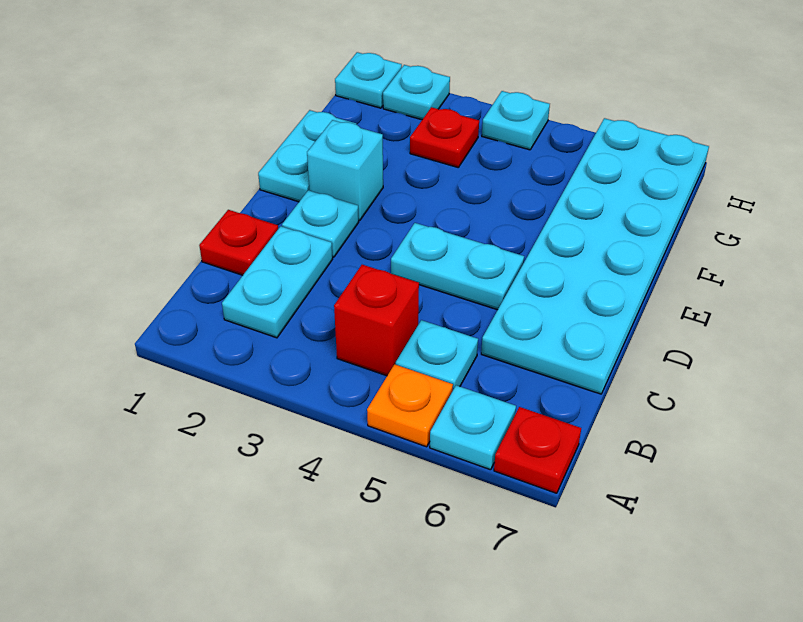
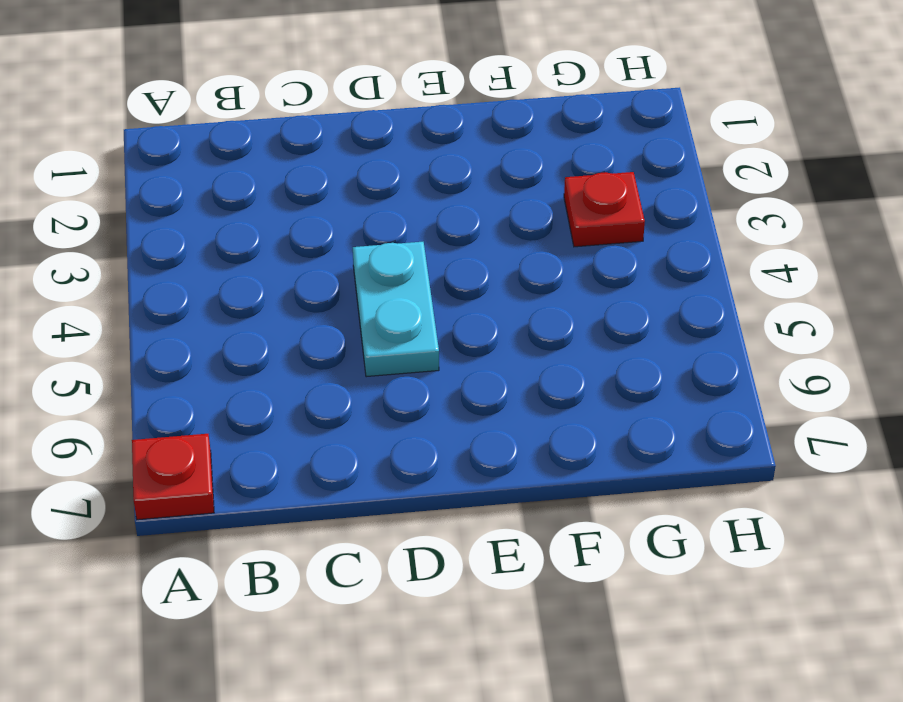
none -> orange 1x1 plate [367,364,453,447]
none -> cyan 1x1 plate [430,385,516,470]
none -> cyan 1x2 plate [222,226,333,338]

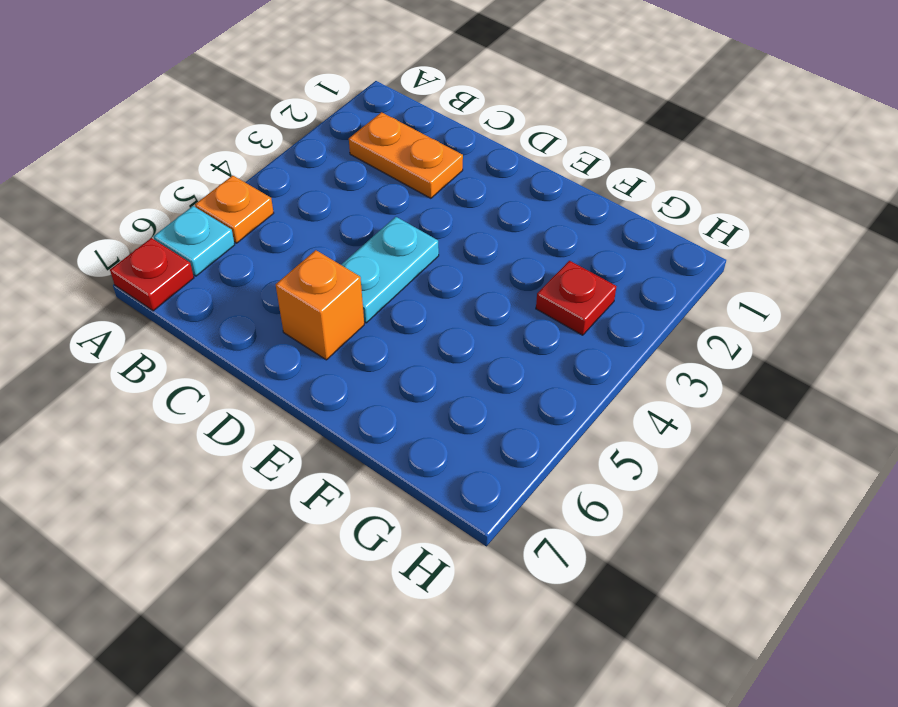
orange 1x2 plate [349,112,463,198] -> cyan 1x2 plate [222,226,333,338]
orange 1x1 brick [276,250,364,360] -> cyan 2x6 plate [481,118,709,394]
none -> red 1x1 brick [334,265,419,376]
none -> cyan 1x1 plate [396,320,478,389]
none -> red 1x1 plate [199,210,278,275]

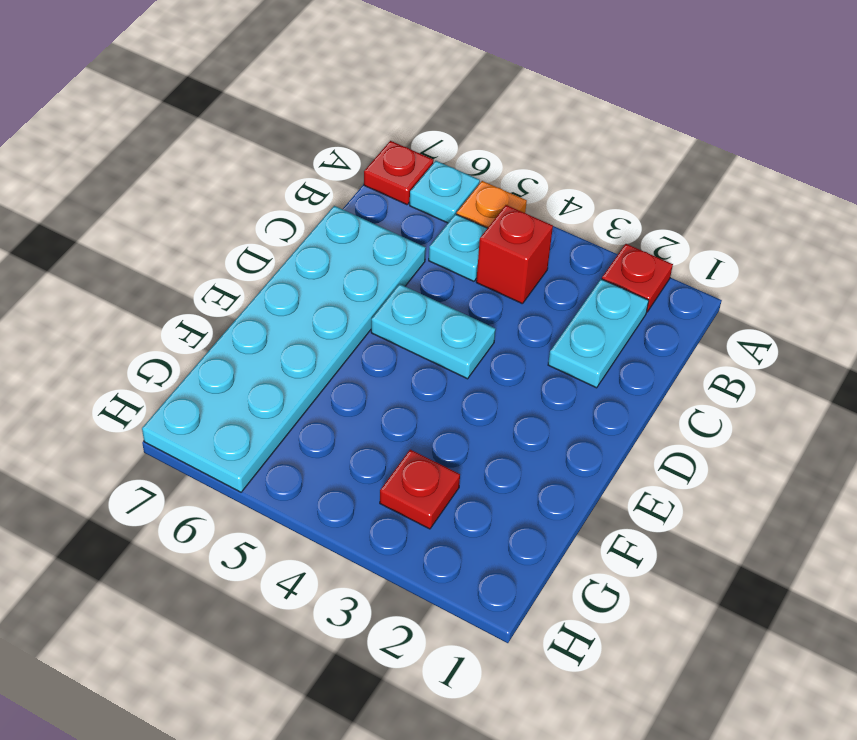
red 1x1 plate [602,244,673,312] -> red 1x1 plate moved to [199,210,278,275]
none -> cyan 1x1 plate [282,190,359,257]
none -> cyan 1x2 plate [258,110,356,202]
none -> cyan 1x1 brick [307,120,383,221]

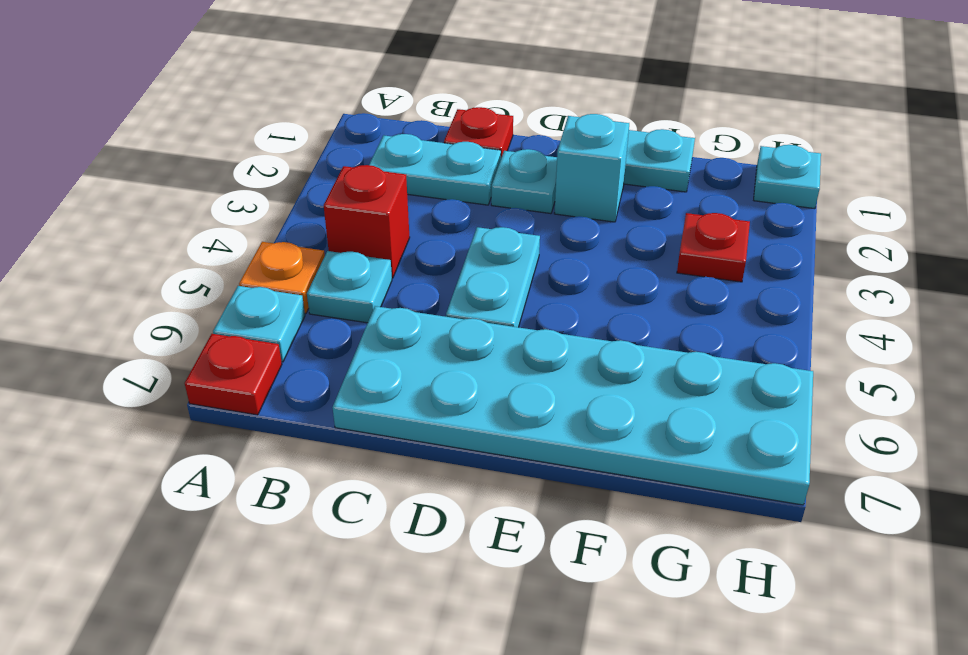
none -> cyan 1x1 plate [383,65,450,120]
none -> cyan 1x1 plate [482,91,550,150]

